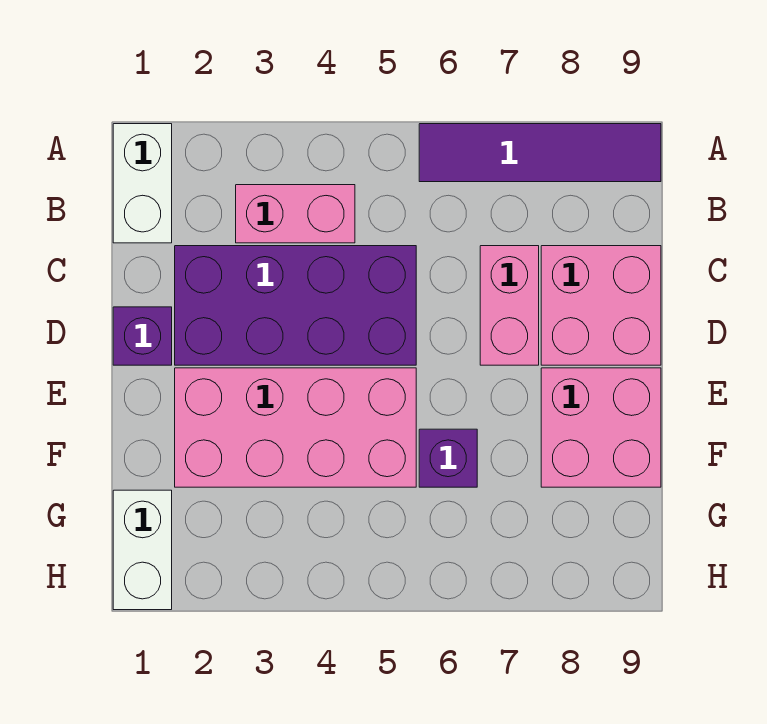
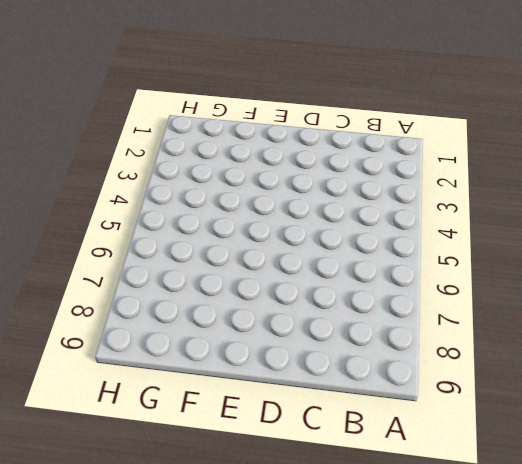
none -> white 1x2 brick [113,124,172,243]
none -> purple 1x4 tile [419,124,661,182]

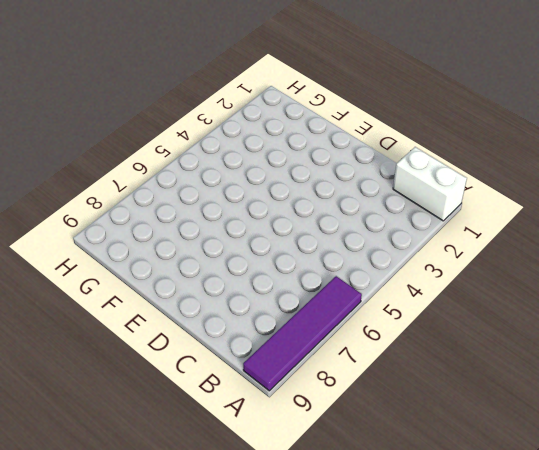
none -> pink 1x2 brick [236,185,355,243]
none -> purple 2x4 brick [175,246,416,365]

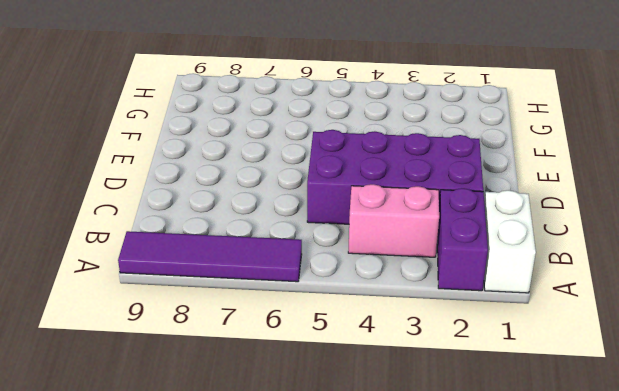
purple 1x2 brick [437,188,488,291] -> none
none -> pink 1x2 brick [480,246,539,365]
none -> pink 2x2 brick [541,246,661,365]

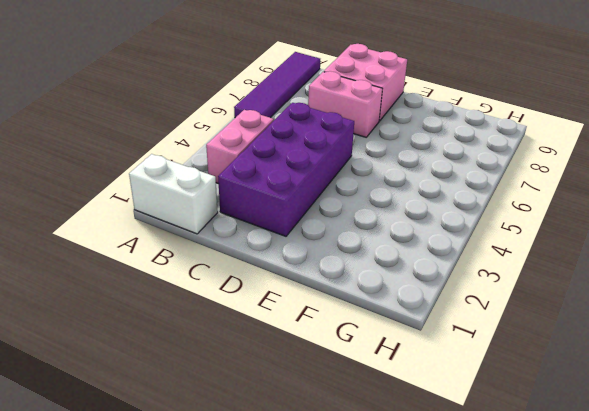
none -> purple 1x1 brick [113,307,172,365]
none -> pink 2x4 brick [175,368,416,487]

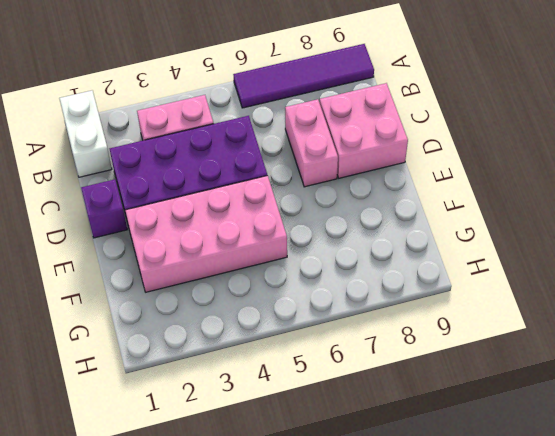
none -> pink 2x2 brick [541,368,661,487]
none -> purple 1x1 brick [419,429,477,487]

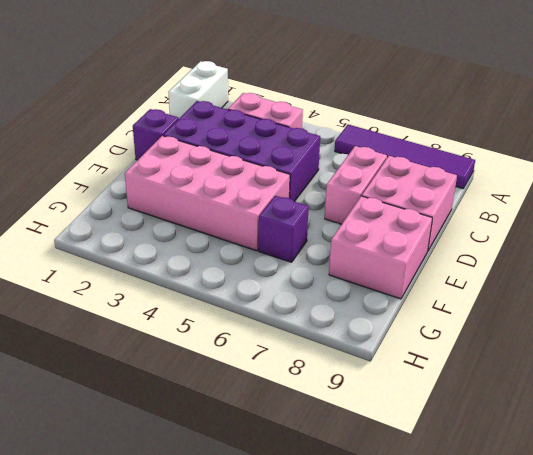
none -> white 1x2 brick [113,490,172,610]

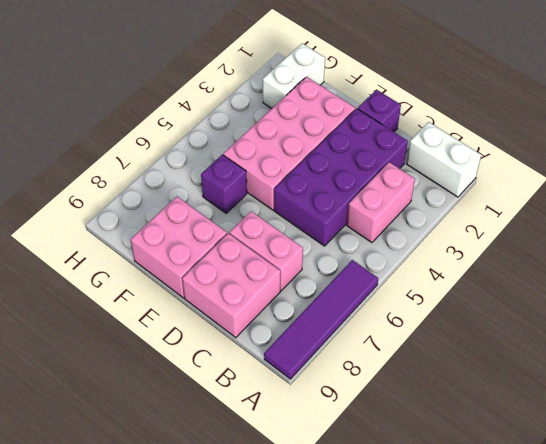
white 1x2 brick [263,43,325,108] -> white 1x2 brick turned to [113,490,172,610]

